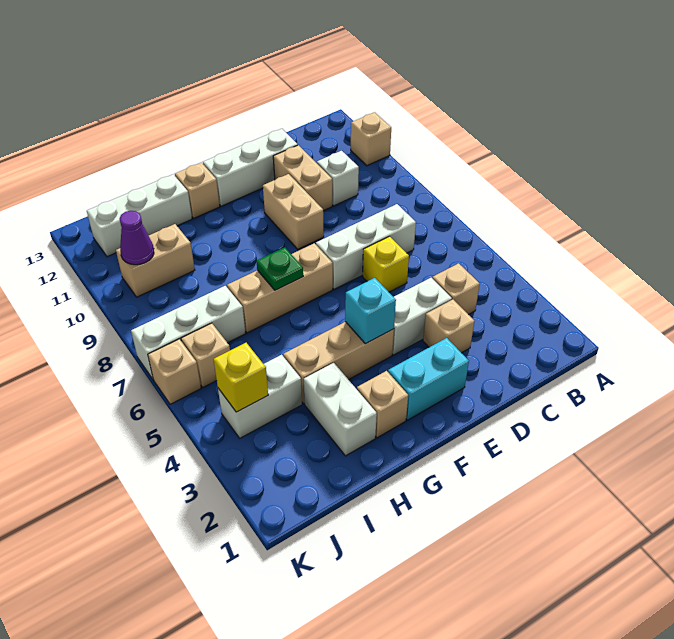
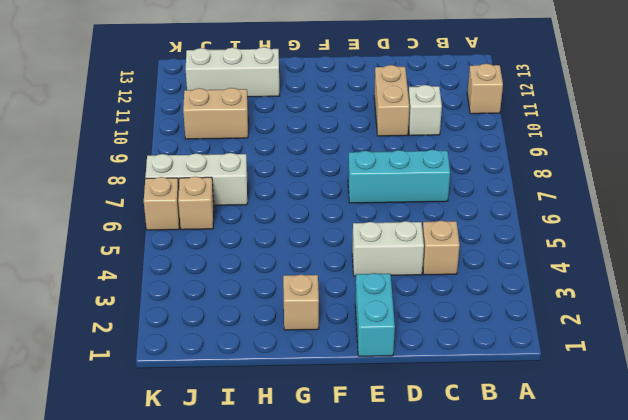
cyan 1x3 brick [348,150,450,203] -> white 1x3 brick [316,204,416,289]
cyan 1x2 brick [355,273,395,356] -> cyan 1x2 brick turned to [388,338,469,420]
none -> tan 1x1 brick [423,300,474,353]
none -> yellow 1x1 brick [363,236,409,292]
none -> white 1x3 brick [203,129,298,206]

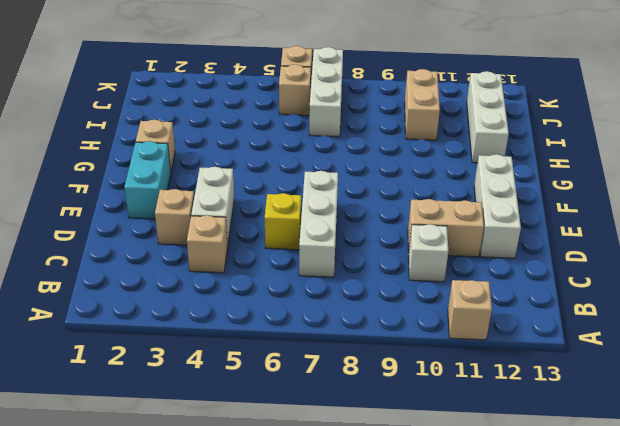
none -> tan 1x2 brick [263,174,324,249]
none -> tan 1x3 brick [283,322,394,404]
none -> tan 1x3 brick [227,243,333,333]

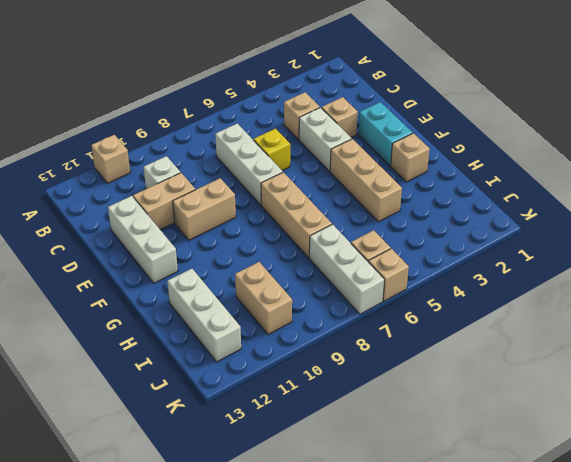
none -> tan 1x1 brick [175,162,220,218]
none -> white 1x2 brick [304,363,377,456]
none -> white 1x2 brick [218,355,302,438]

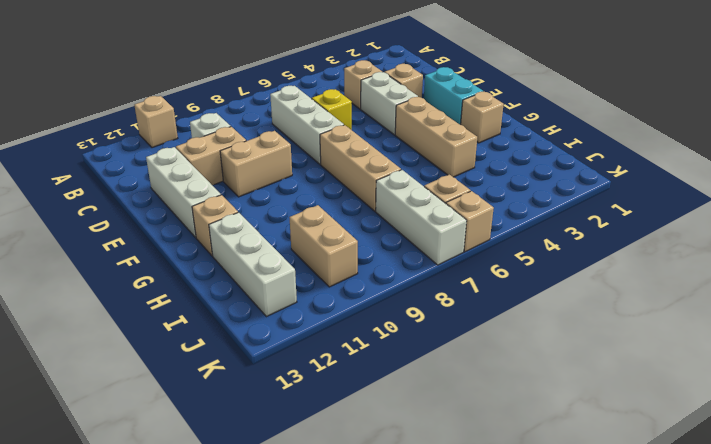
none -> white 1x2 brick [304,363,377,456]
none -> white 1x2 brick [218,355,302,438]
none -> cyan 1x1 brick [345,278,396,344]

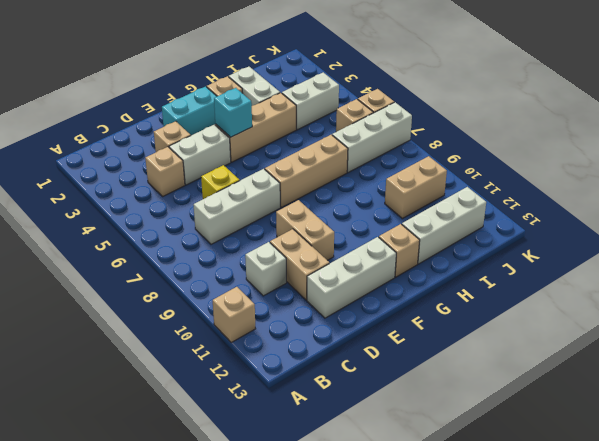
none -> green 1x1 plate [257,247,303,290]
none -> yellow 1x1 brick [214,343,268,412]
none -> purple 1x1 cone [120,211,154,265]

